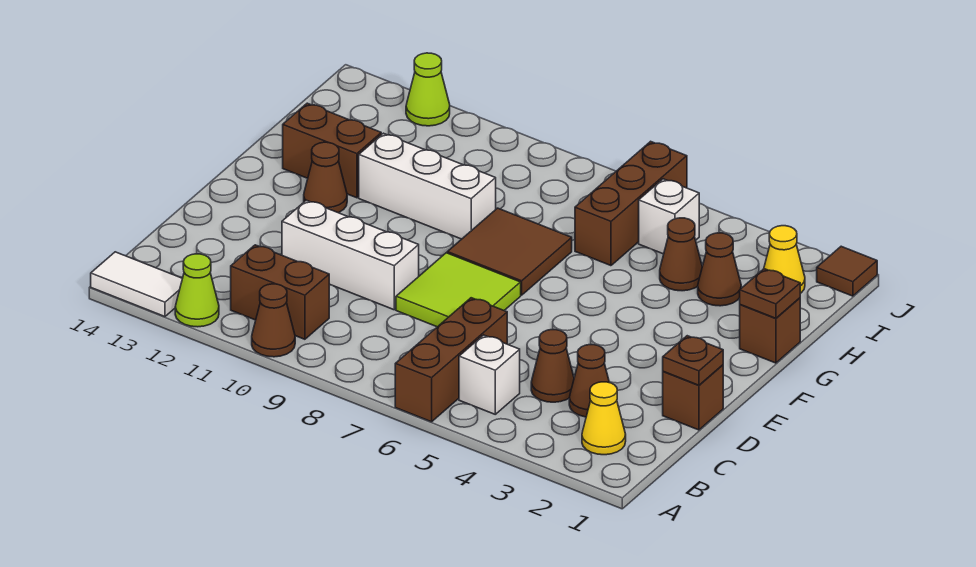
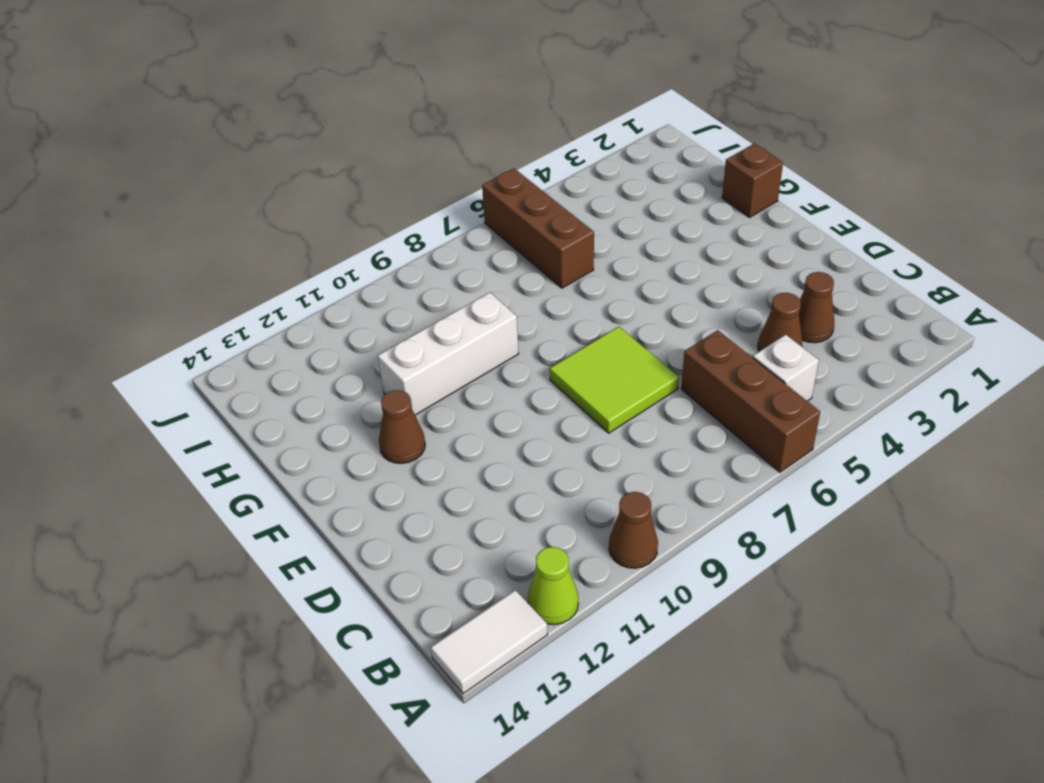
none -> yellow 1x1 cone [582,382,626,455]
none -> brown 1x2 brick [231,245,329,339]
none -> brown 1x1 brick [663,365,723,430]

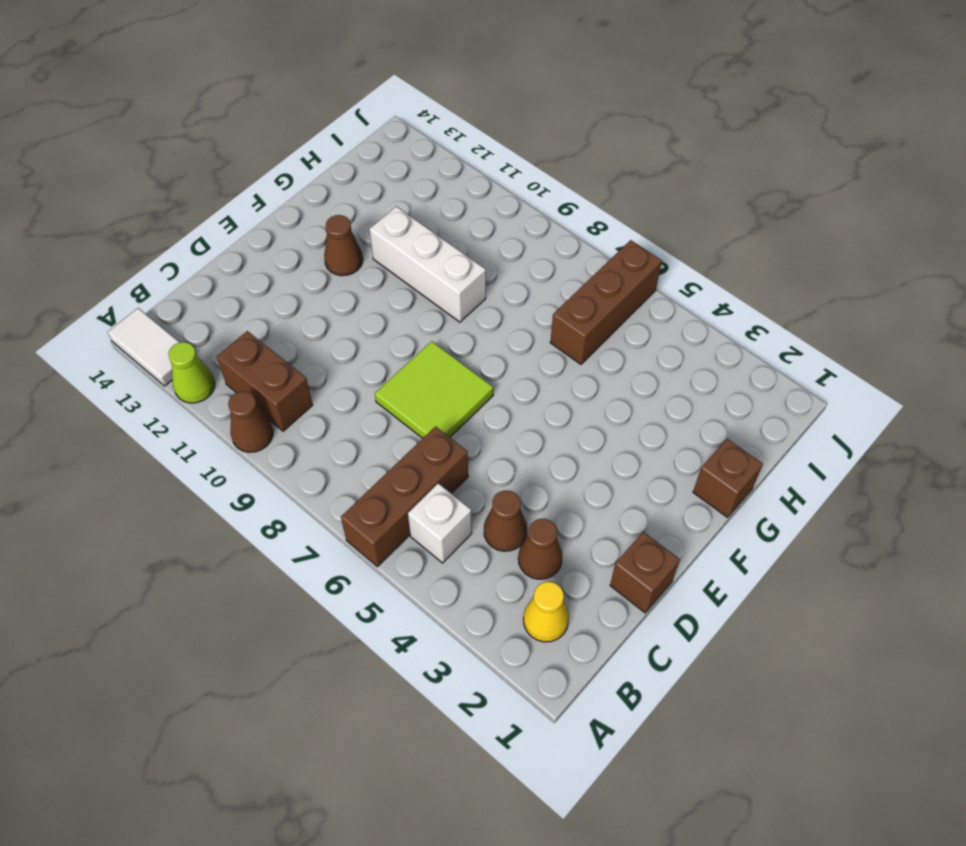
none -> white 1x3 brick [282,200,419,310]
none -> brown 2x2 tile [447,208,572,295]
none -> brown 1x2 brick [283,103,381,198]

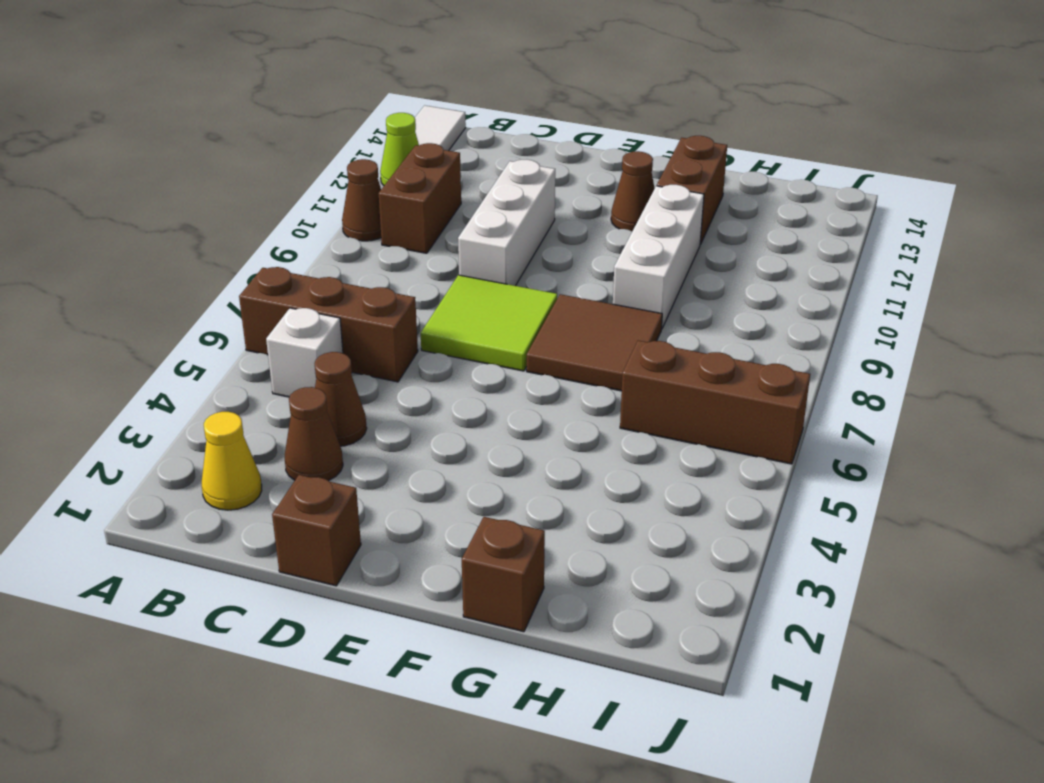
none -> brown 1x1 cone [698,233,741,306]
none -> brown 1x1 cone [660,218,702,291]
none -> yellow 1x1 cone [764,226,805,293]

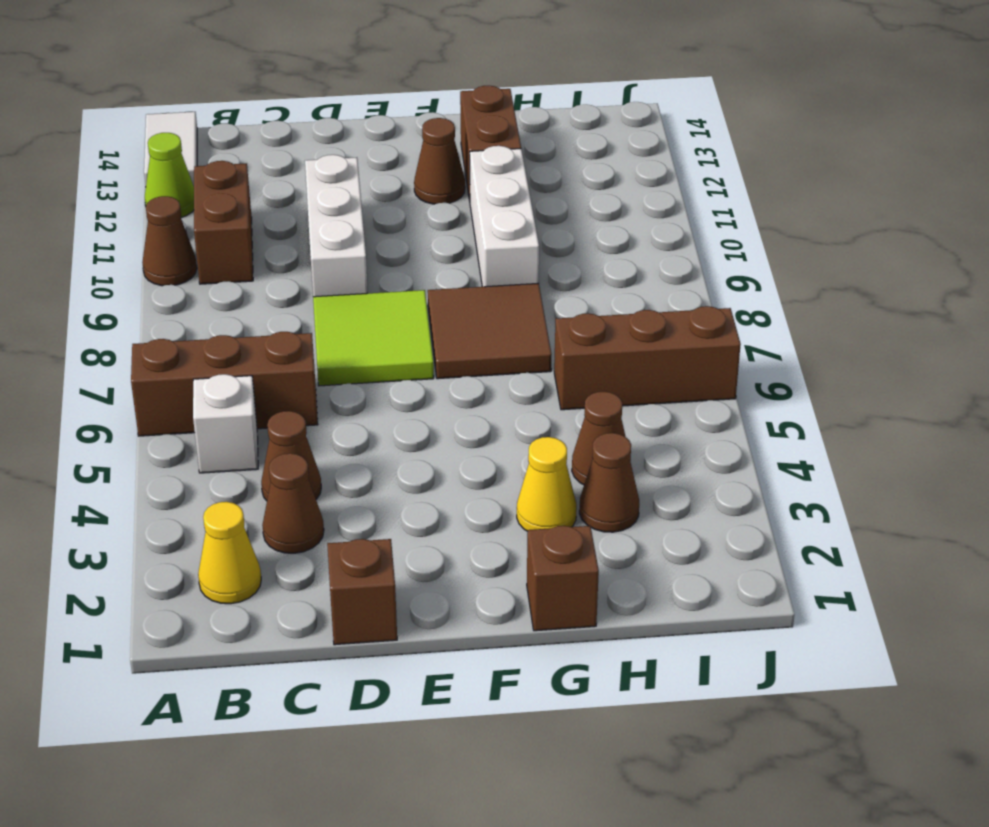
yellow 1x1 cone [517,437,577,531] -> yellow 1x1 cone moved to [764,226,805,293]
none -> white 1x1 brick [639,179,699,254]
none -> brown 1x1 tile [817,246,877,296]
none -> lime 1x1 cone [406,53,450,126]

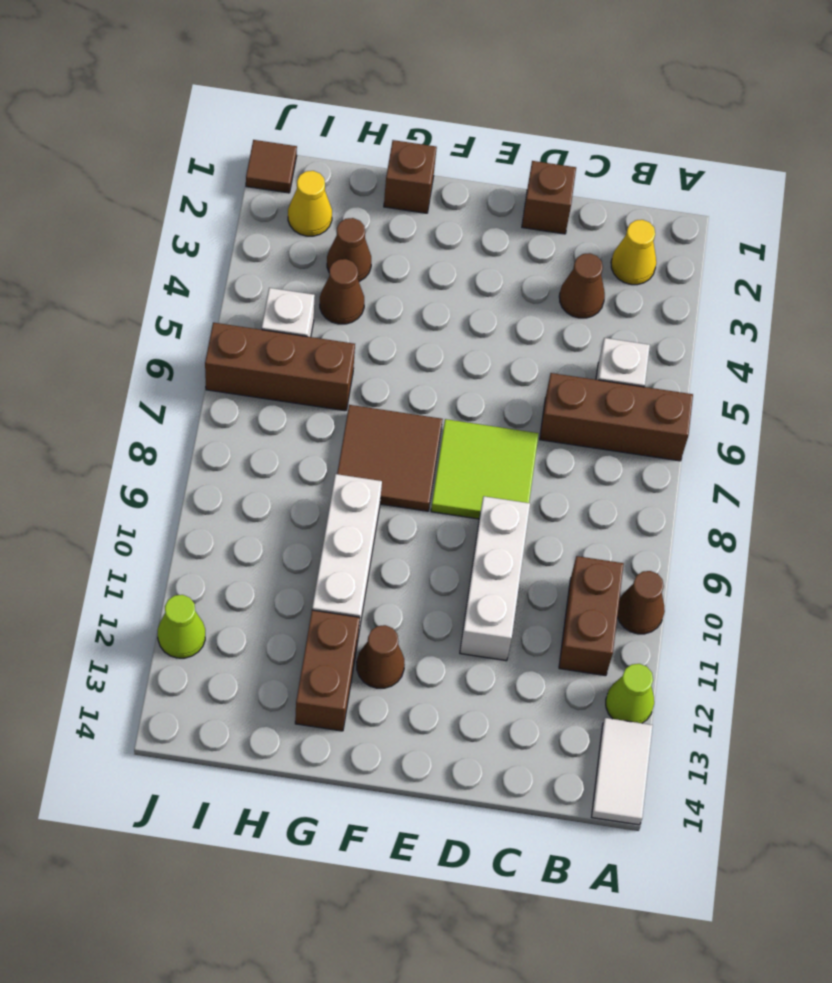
none -> brown 1x1 cone [531,330,574,402]
none -> brown 1x1 plate [663,336,723,385]
none -> brown 1x1 plate [740,269,800,318]

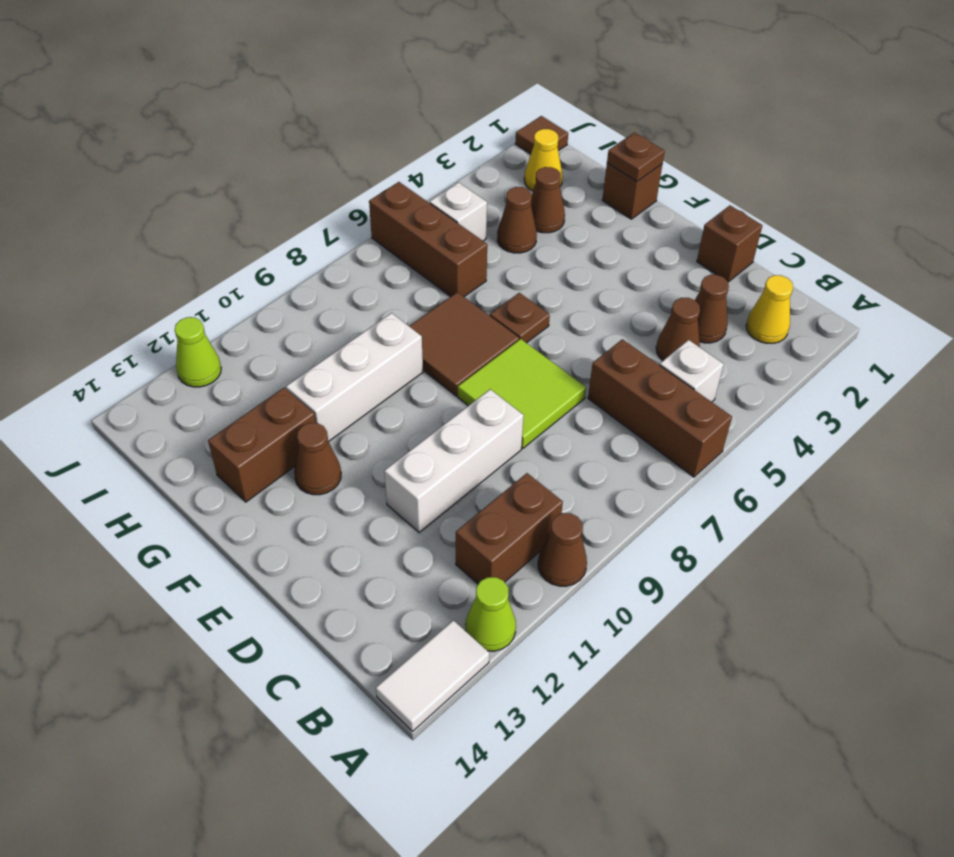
brown 1x1 plate [490,293,550,343] -> brown 1x1 plate moved to [663,336,723,385]

